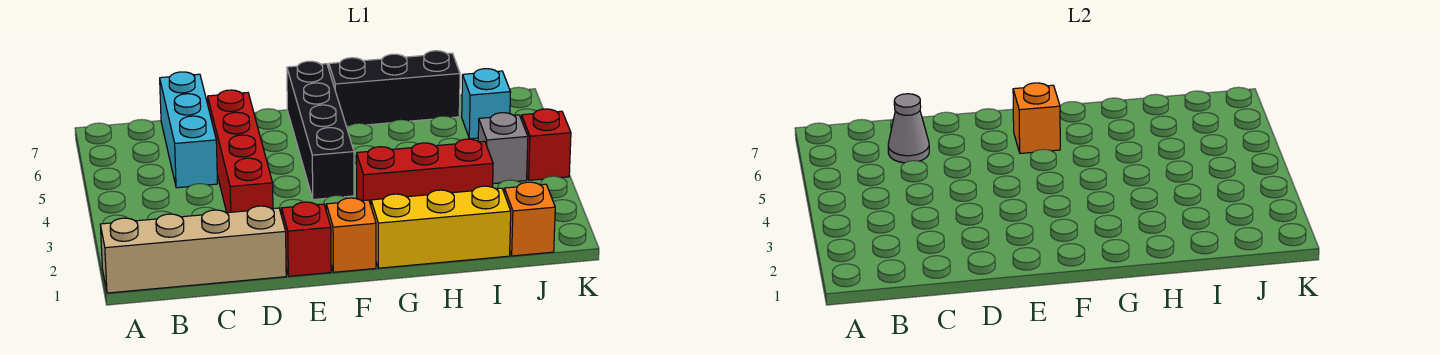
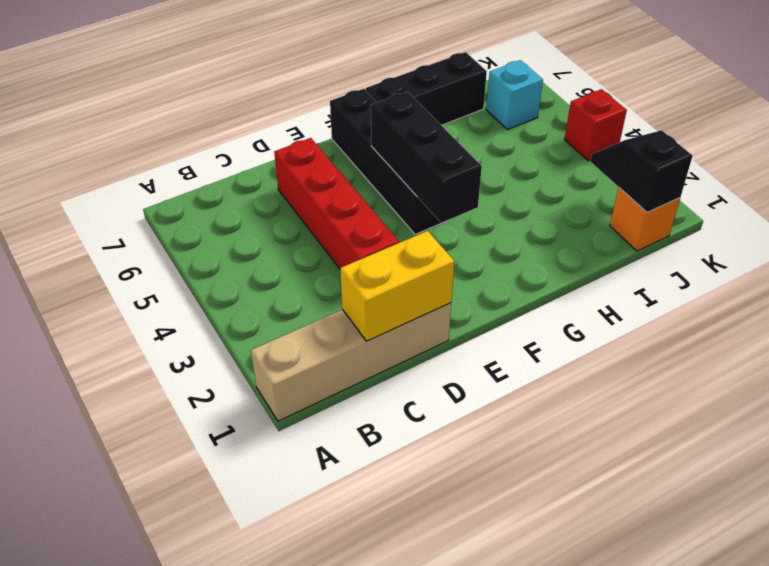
yellow 1x2 brick [340,231,454,341] -> none
black 1x3 brick [371,92,482,223] -> none
black 1x2 slope [590,130,693,212] -> none
none -> cyan 1x3 brick [160,72,218,188]
none -> red 1x1 brick [282,202,331,276]
none -> orange 1x1 brick [326,198,376,272]

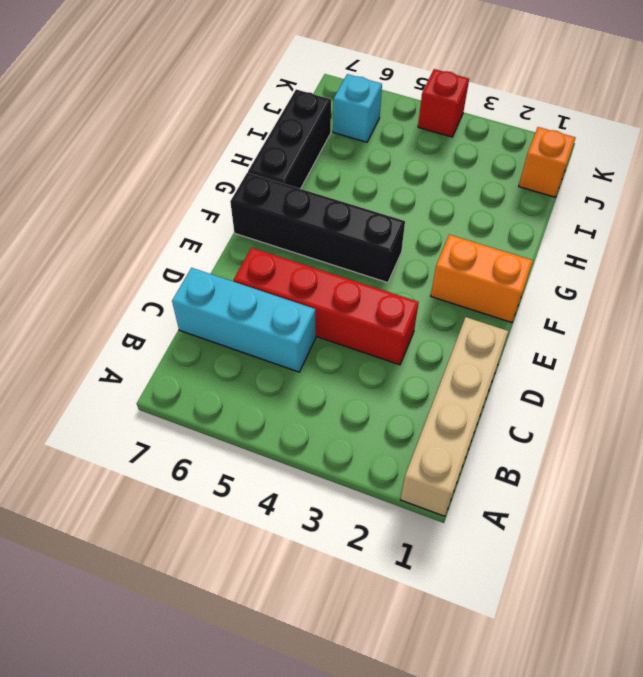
orange 1x2 brick [431,235,533,323] -> orange 1x1 brick [326,198,376,272]
none -> red 1x1 brick [282,202,331,276]
none -> yellow 1x3 brick [371,186,511,268]
none -> red 1x3 brick [357,139,493,205]

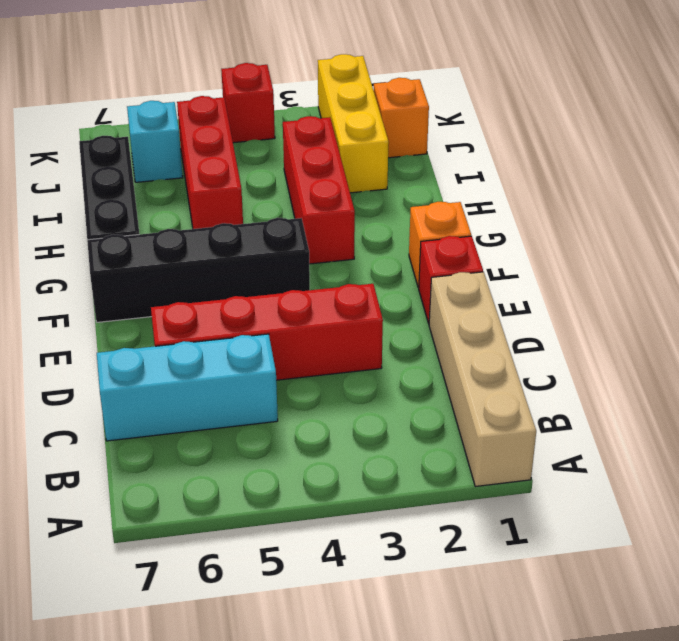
red 1x3 brick [177,96,243,229] -> none
yellow 1x3 brick [318,54,389,193] -> yellow 1x3 brick moved to [371,186,511,268]
none -> grey 1x1 brick [478,113,528,184]
none -> grey 1x1 cone [888,94,929,163]
none -> orange 1x1 brick [1013,83,1060,153]

